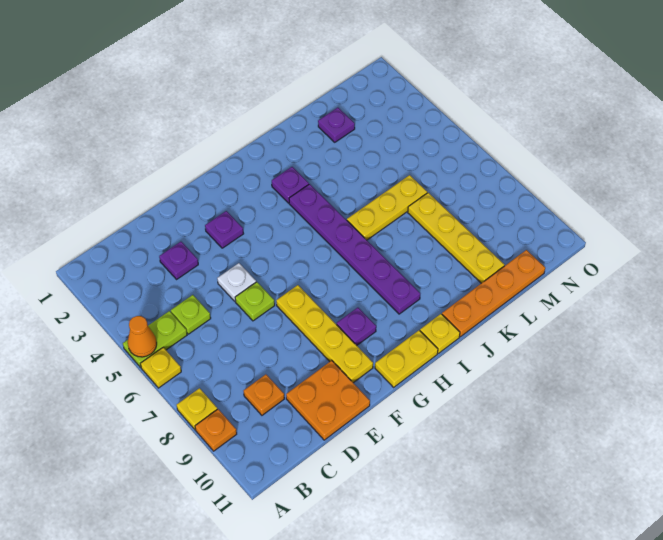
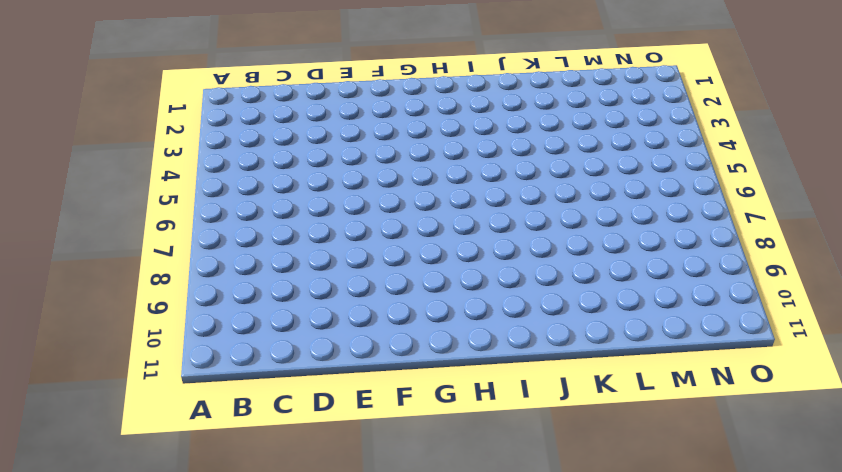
none -> lime 1x2 plate [123,311,187,367]
none -> yellow 1x1 plate [140,347,181,388]
none -> yellow 1x1 plate [177,388,217,430]

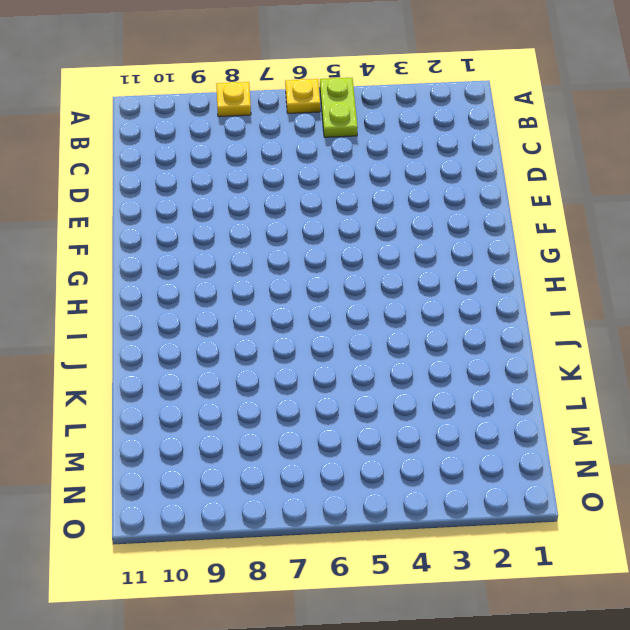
none -> orange 1x1 plate [195,409,237,451]
none -> lime 1x1 plate [171,295,211,334]
none -> orange 1x1 plate [244,374,284,415]

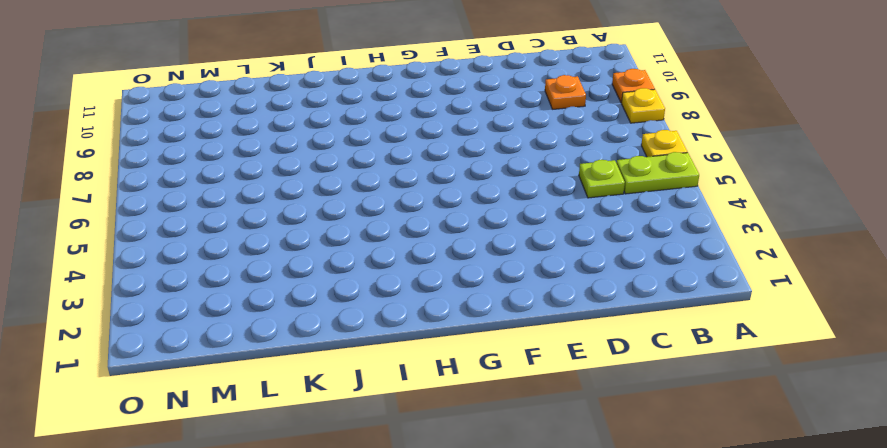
none -> purple 1x1 plate [159,242,198,279]
none -> orange 2x2 plate [286,360,370,440]
none -> white 1x1 plate [217,263,256,301]

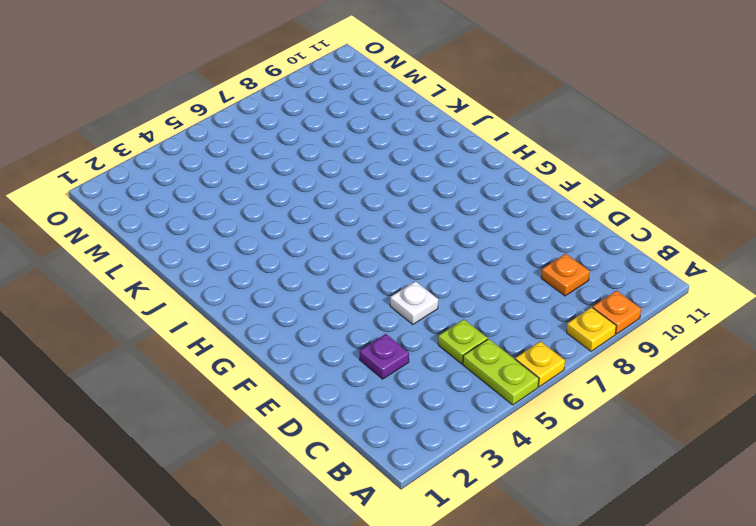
none -> orange 2x2 plate [286,360,370,440]
none -> lime 1x1 plate [235,282,275,321]
none -> purple 1x1 plate [205,211,244,248]

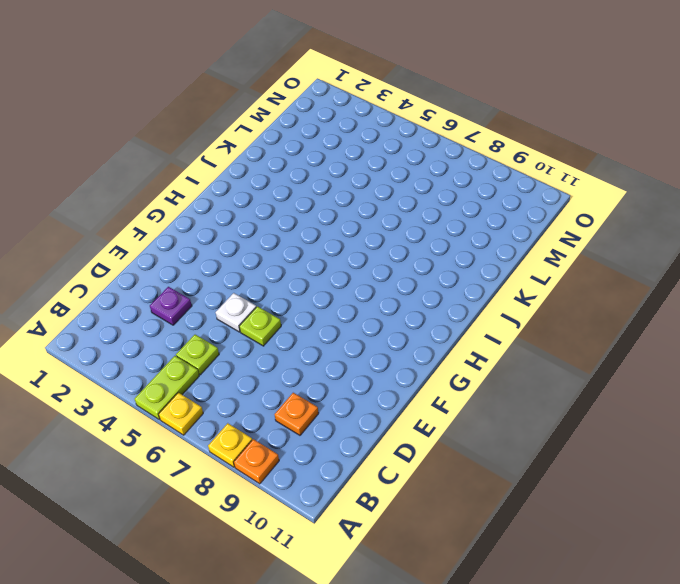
none -> orange 2x2 plate [286,360,370,440]
none -> purple 1x1 plate [205,211,244,248]
none -> yellow 1x4 plate [276,285,373,383]

